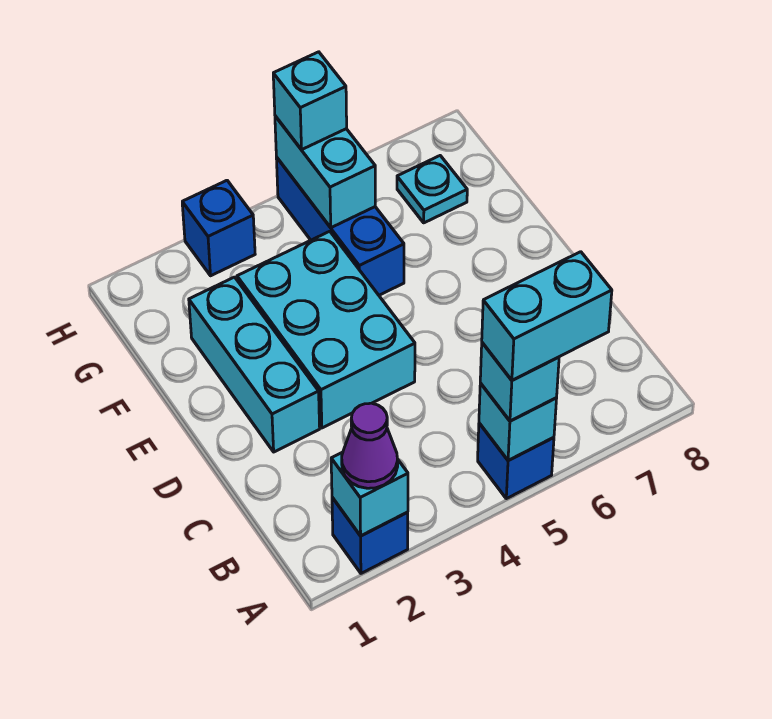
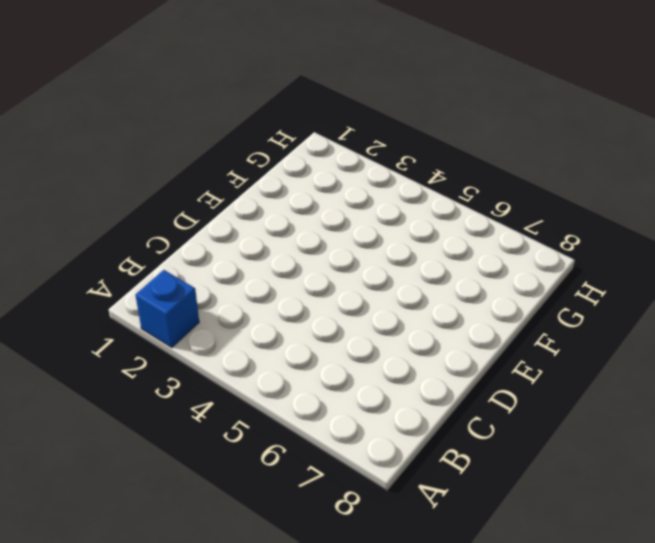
none -> blue 1x1 brick [478,423,554,499]
none -> cyan 1x3 brick [189,277,320,452]
none -> cyan 2x3 brick [237,231,415,428]

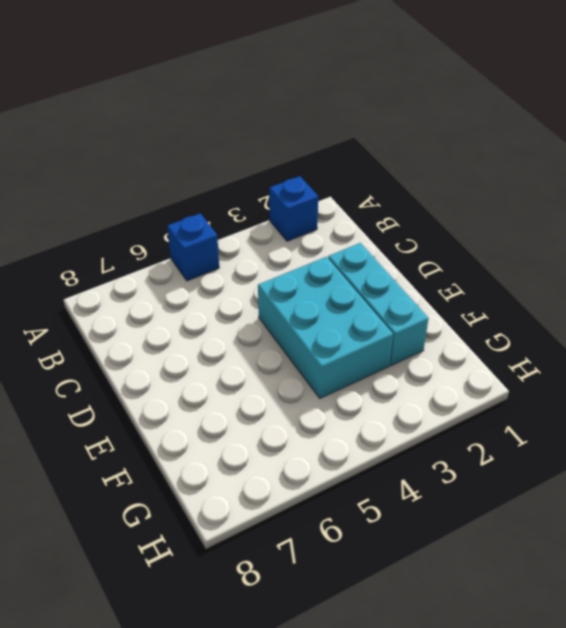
none -> blue 1x3 brick [276,157,404,295]
none -> cyan 1x1 plate [397,156,467,223]
none -> blue 1x1 brick [182,180,255,276]

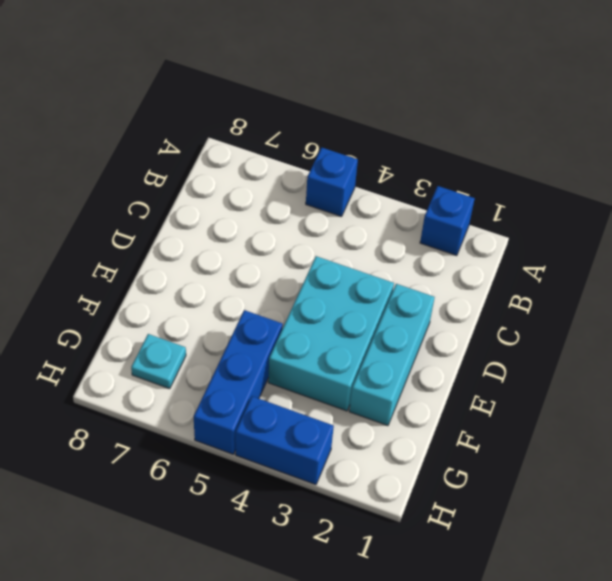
blue 1x2 brick [235,396,334,485] -> blue 1x1 brick [182,180,255,276]
none -> cyan 1x1 brick [331,452,408,536]
none -> cyan 1x1 brick [479,383,557,461]
none -> cyan 1x2 brick [275,116,375,228]

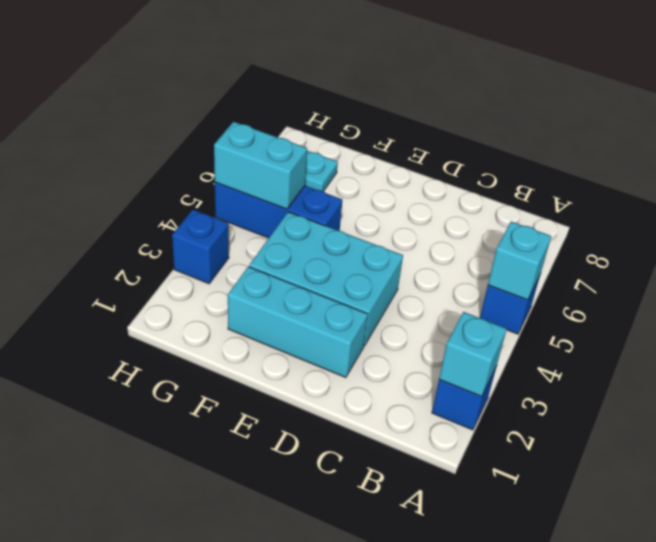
none -> purple 1x1 cone [342,403,398,488]
none -> cyan 1x1 brick [480,343,559,421]
none -> cyan 1x1 brick [273,52,347,150]

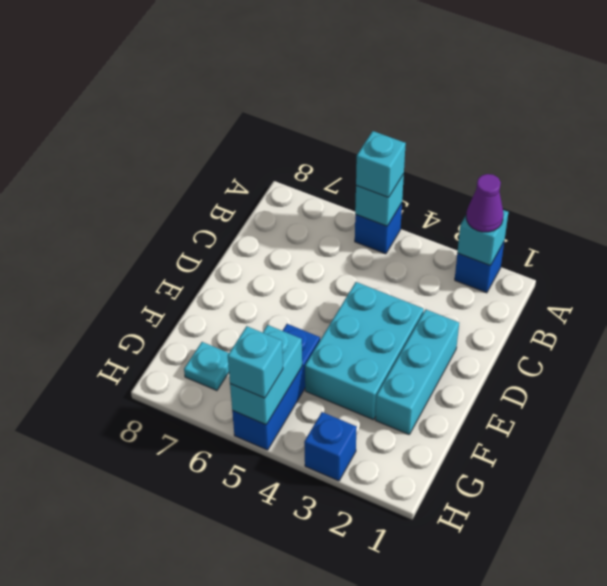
none -> cyan 1x2 brick [482,252,612,380]

